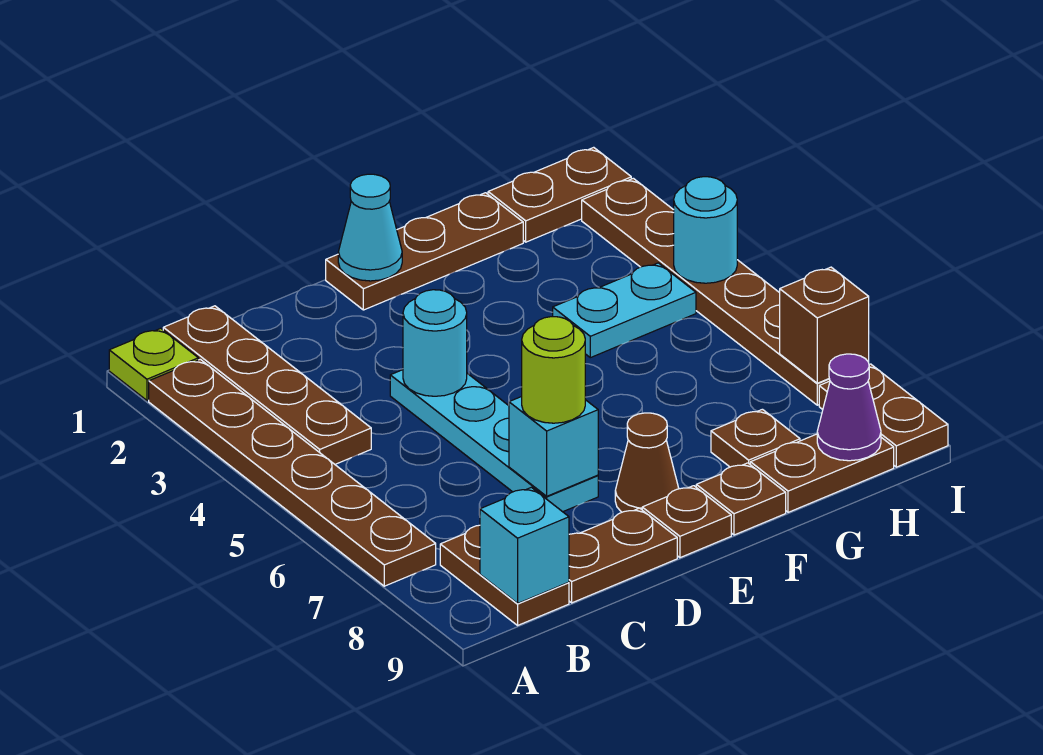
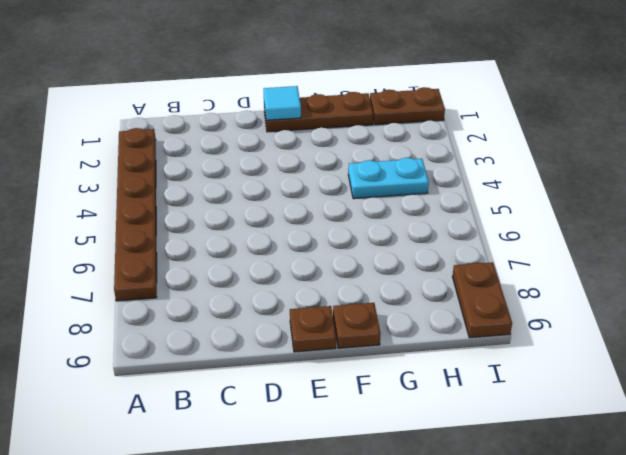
cyan 1x1 tile [263,86,301,120] -> cyan 1x1 cone [338,174,402,281]
none -> lime 1x1 plate [109,328,198,400]
none -> brown 1x4 plate [163,306,371,464]
none -> brown 1x2 plate [440,525,569,625]

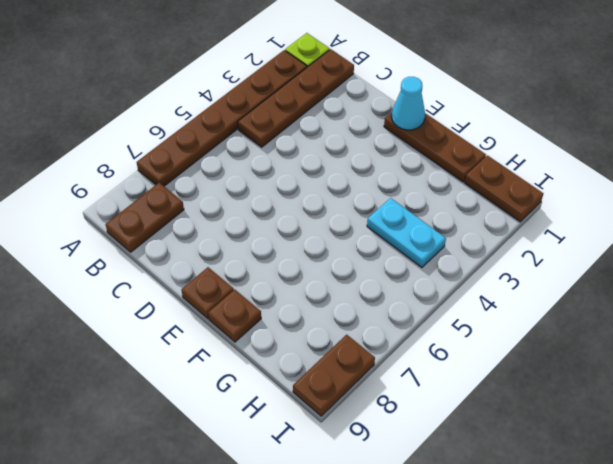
none -> brown 1x2 plate [569,508,677,603]
none -> cyan 1x4 plate [390,370,598,512]
none -> brown 1x1 cone [615,413,679,512]

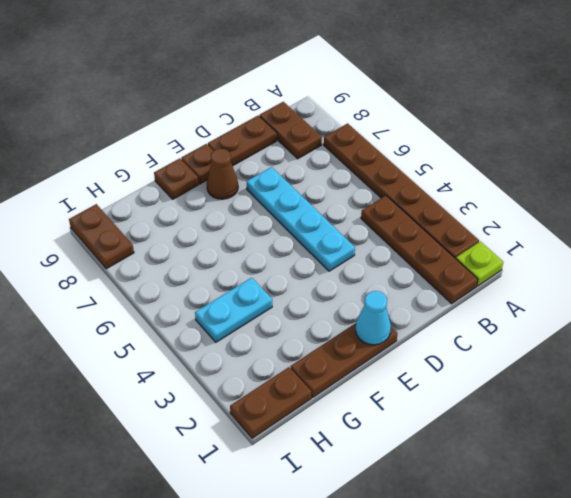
none -> brown 1x1 plate [711,409,800,467]
none -> brown 1x2 plate [750,434,894,512]
none -> brown 1x6 plate [582,178,830,405]

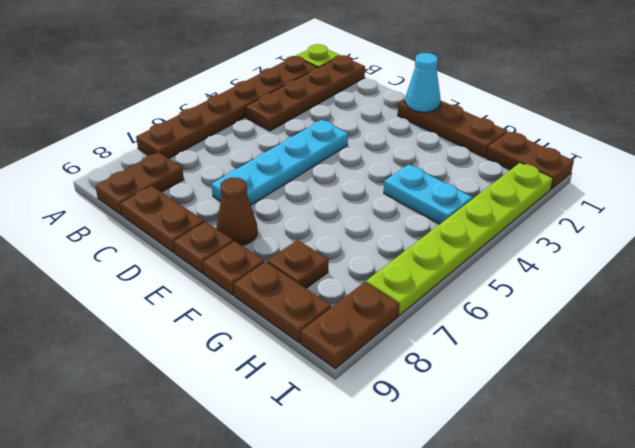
lime 1x6 plate [366,163,553,315] -> brown 1x6 plate [582,178,830,405]
none -> cyan 1x1 brick [480,487,569,603]
none -> cyan 1x1 round brick [403,290,467,396]
none -> cyan 1x1 brick [509,397,598,496]

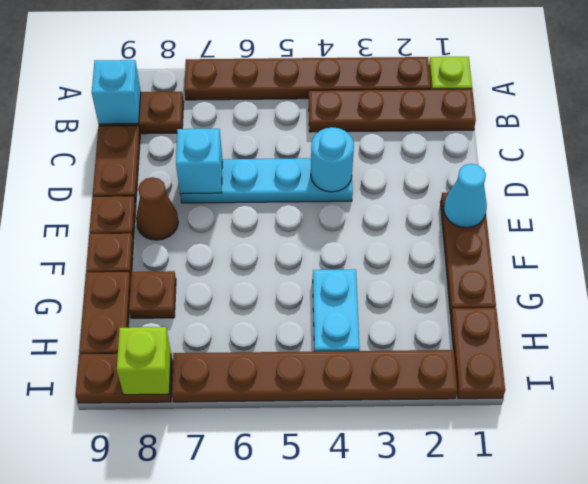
lime 1x1 brick [117,327,171,395] -> none
none -> purple 1x1 cone [817,354,881,461]
none -> cyan 1x1 round brick [674,177,737,283]
none -> brown 1x1 brick [780,267,869,383]

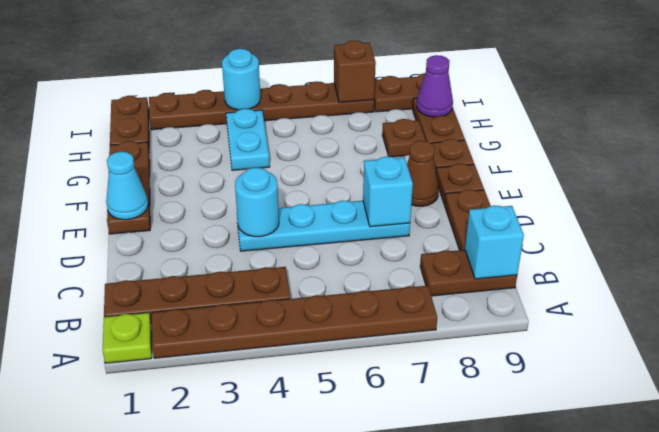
none -> lime 1x1 round brick [522,317,585,423]

